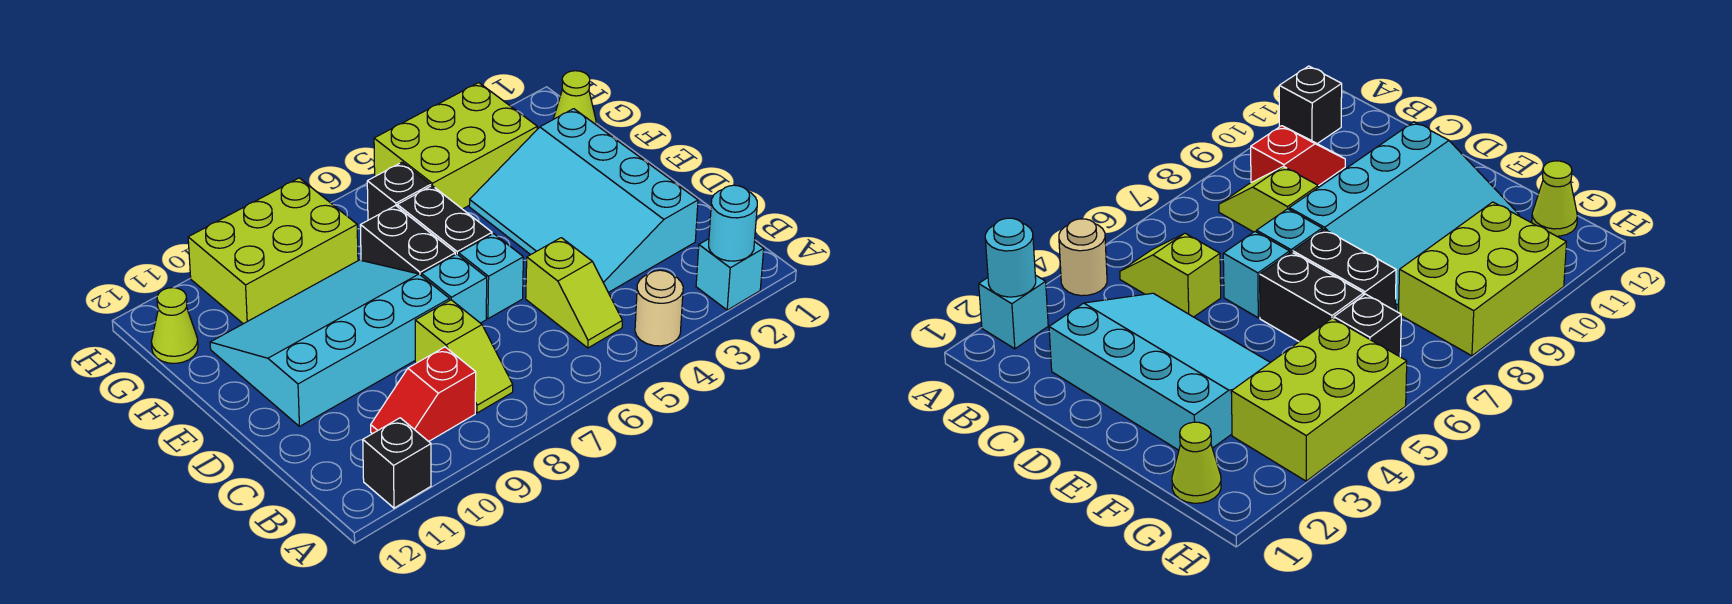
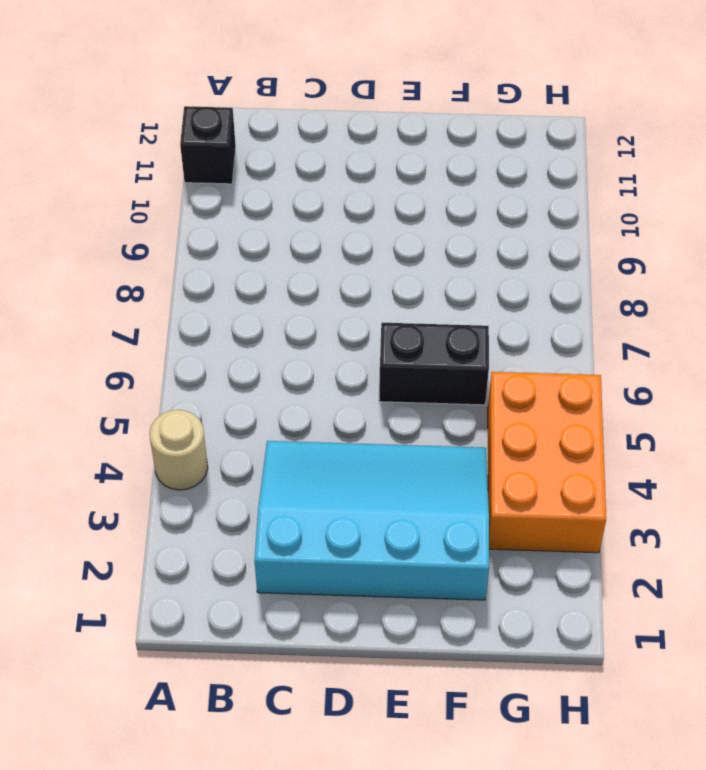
orange 2x3 brick [488,372,606,553] -> lime 2x3 brick [374,83,537,209]
none -> cyan 1x1 brick [696,239,764,310]
none -> lime 1x2 slope [526,238,622,348]
none -> lime 1x2 slope [415,300,513,413]

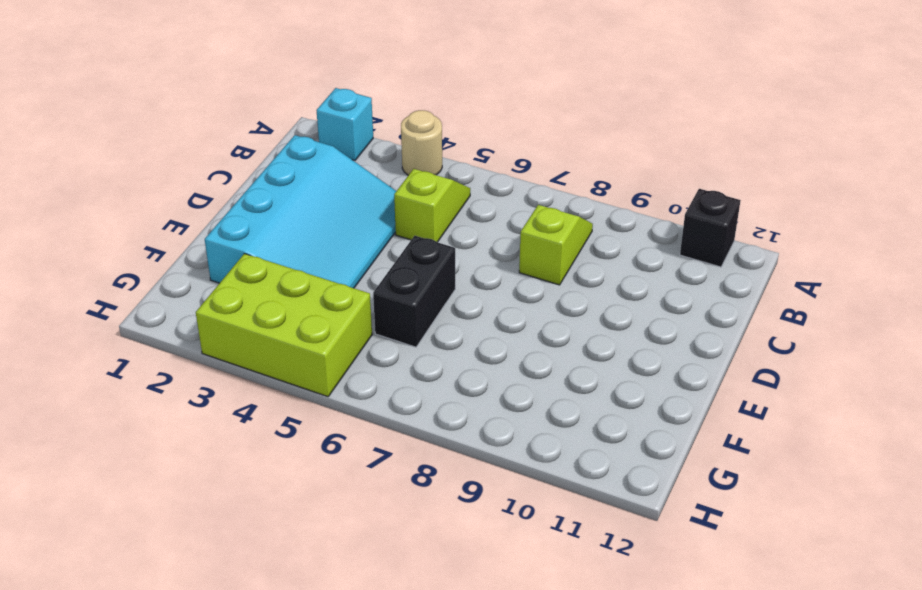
none -> red 1x2 slope [371,347,476,441]
none -> cyan 1x1 brick [459,234,523,319]
none -> cyan 1x1 brick [422,254,487,323]

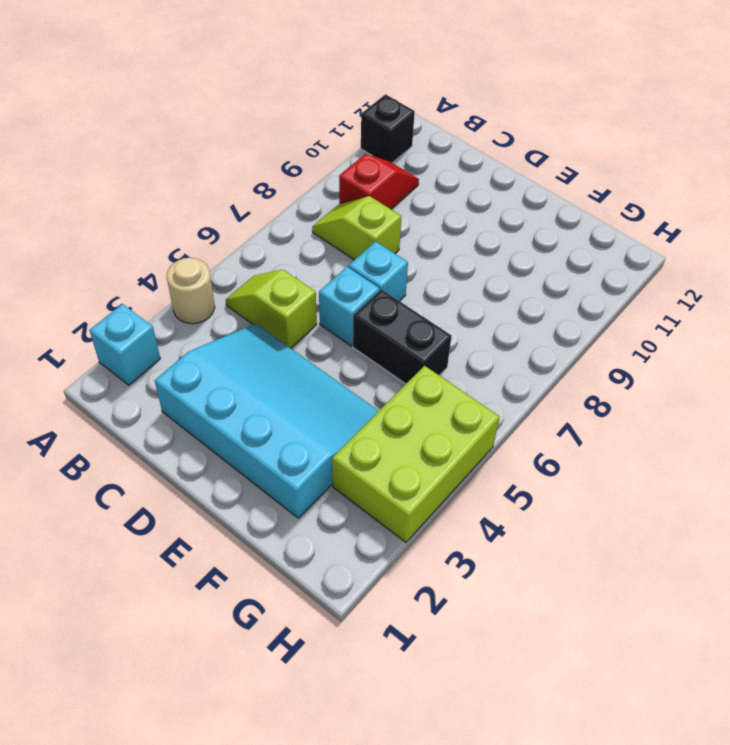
none -> cyan 3x4 slope [210,260,450,426]
none -> black 1x2 brick [360,206,455,276]
none -> lime 1x1 cone [554,71,596,125]

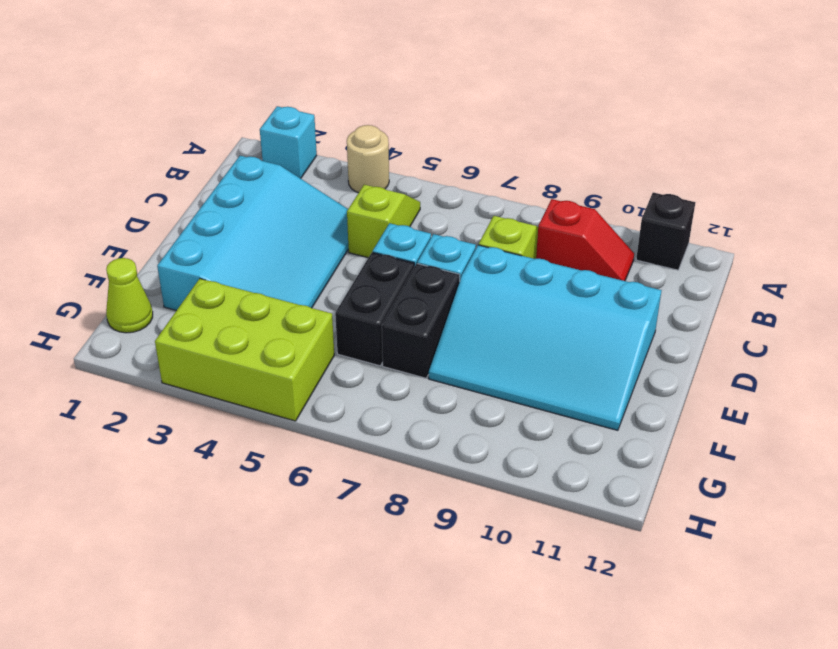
none -> black 1x1 brick [367,162,431,220]
none -> lime 2x3 brick [188,178,358,324]
none -> lime 1x1 cone [151,288,198,363]

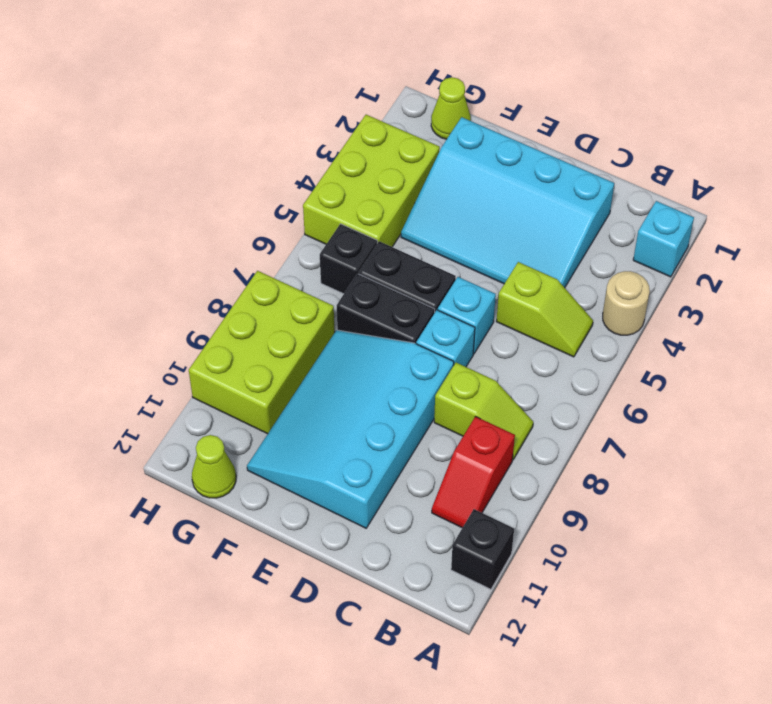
none -> cyan 1x1 round brick [709,185,757,261]

